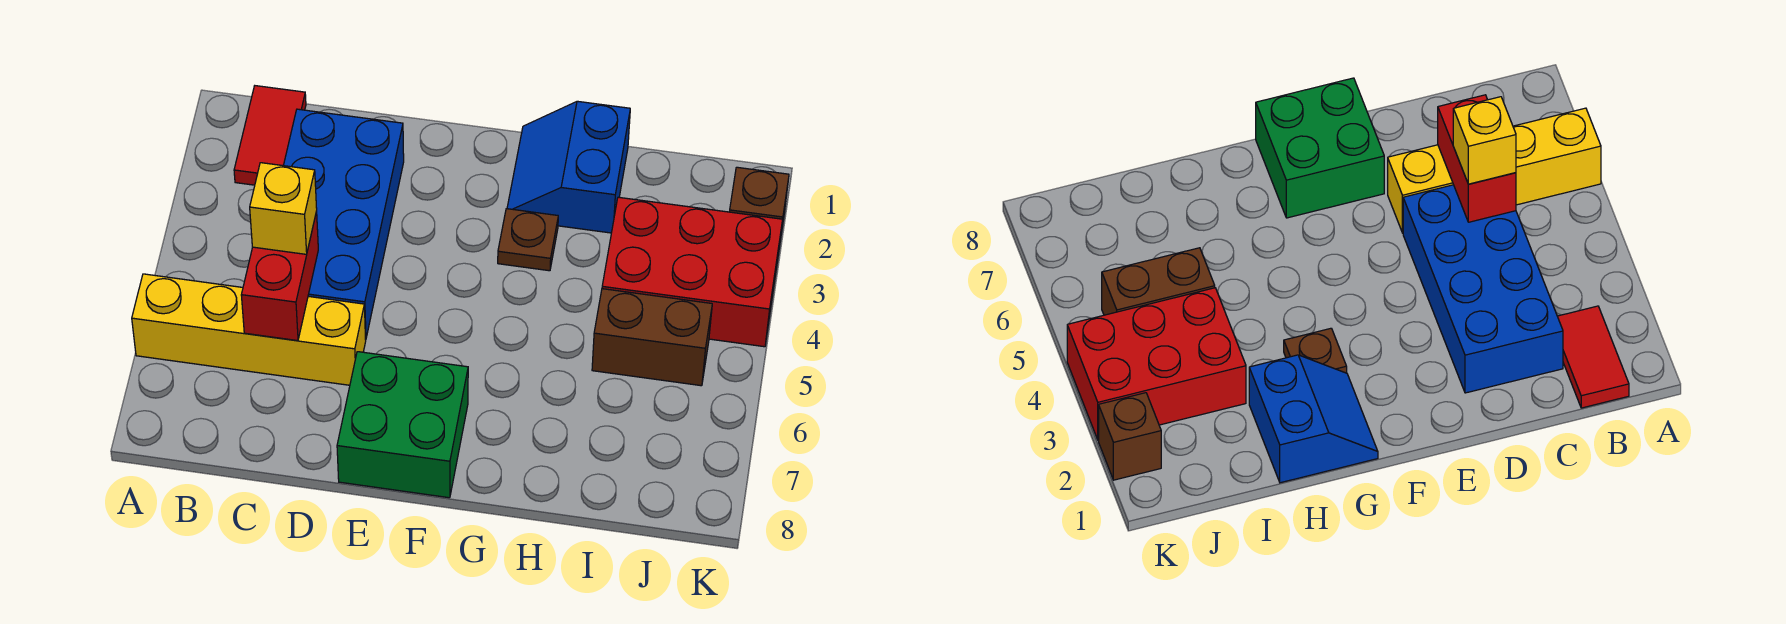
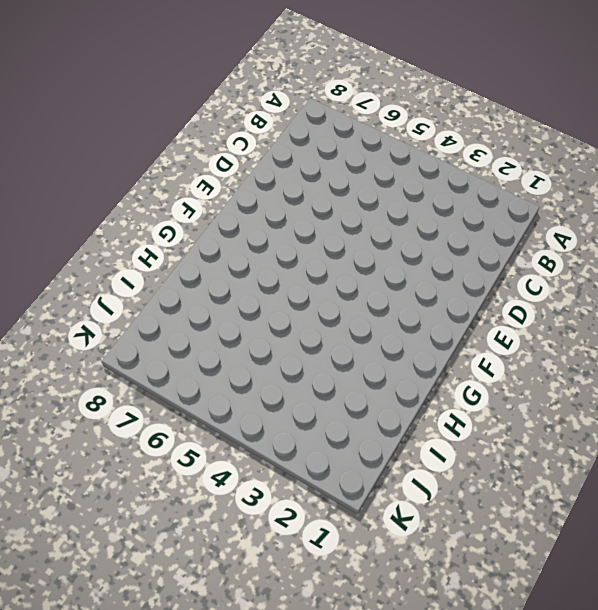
none -> yellow 1x4 brick [132,274,366,385]
none -> red 1x2 tile [234,86,306,185]

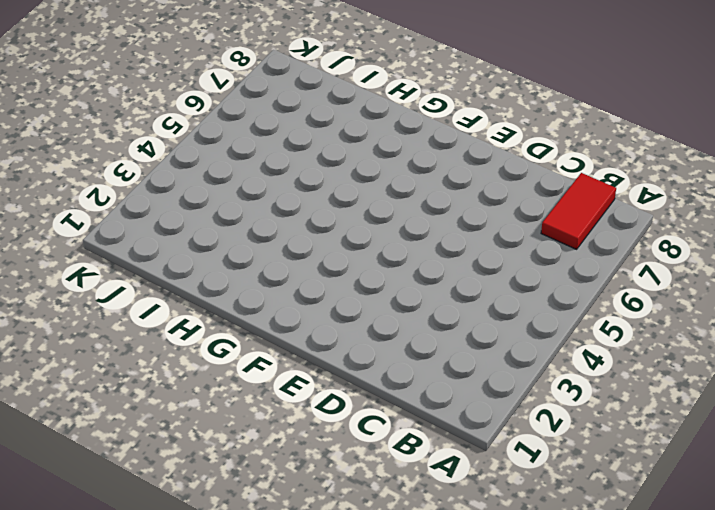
red 1x2 tile [541,173,616,249] -> red 1x2 tile moved to [234,86,306,185]
none -> yellow 1x4 brick [132,274,366,385]
none -> blue 2x4 brick [283,109,404,340]

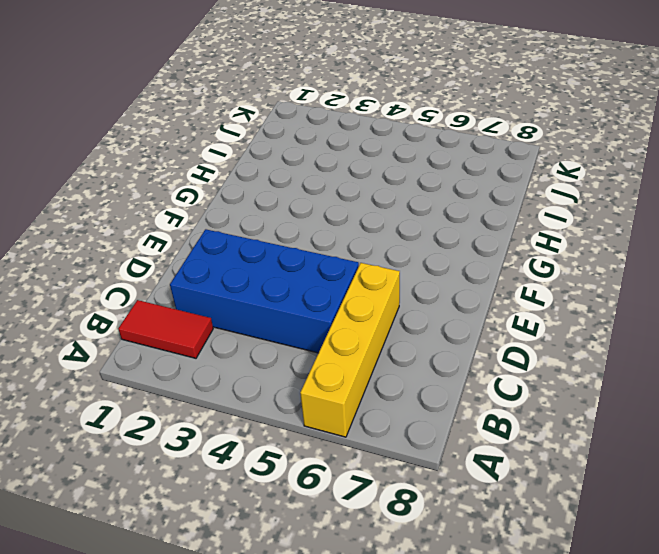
none -> green 2x2 brick [337,352,468,498]
none -> blue 2x2 slope [507,101,630,233]

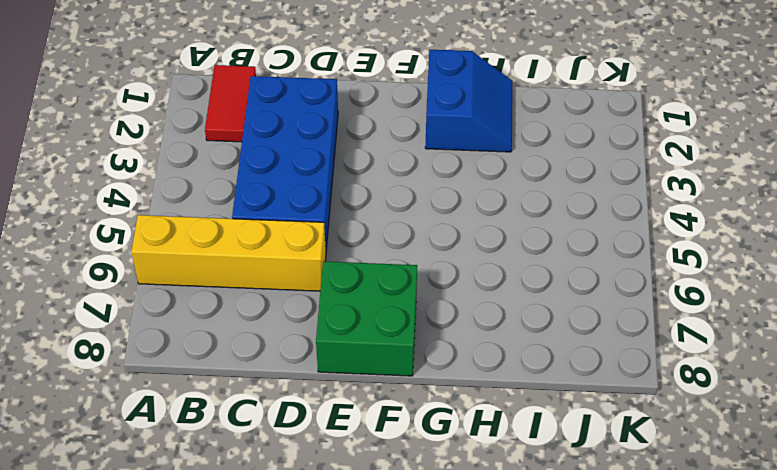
blue 2x2 slope [425,50,512,152] -> blue 2x2 slope turned to [507,101,630,233]
none -> brown 1x1 plate [498,209,558,271]
none -> red 2x3 brick [602,197,783,347]

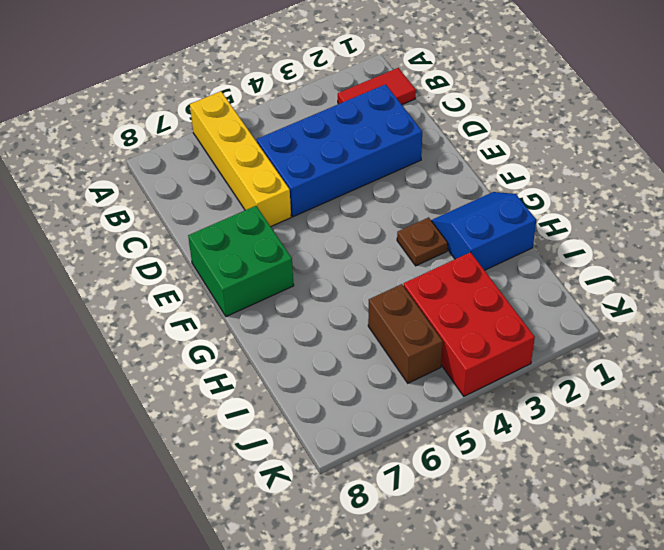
none -> brown 1x1 brick [729,167,789,247]
none -> red 1x2 brick [241,211,318,341]

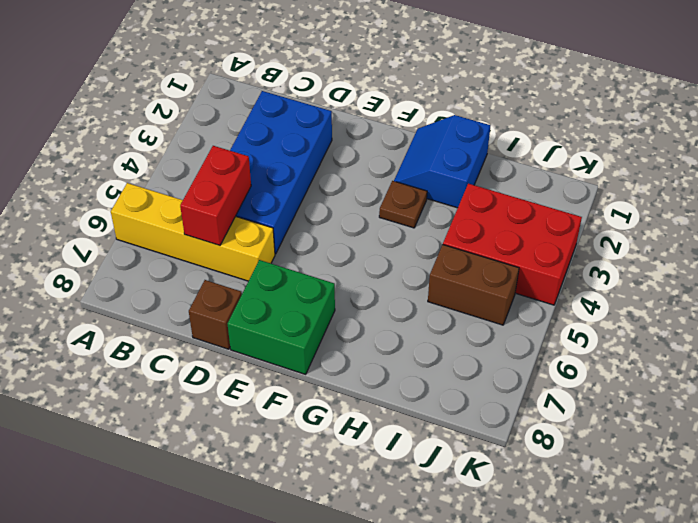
brown 1x1 brick [189,280,242,349] -> brown 1x1 brick moved to [729,167,789,247]
none -> red 1x2 tile [234,86,306,185]
none -> yellow 1x1 brick [250,163,317,254]

